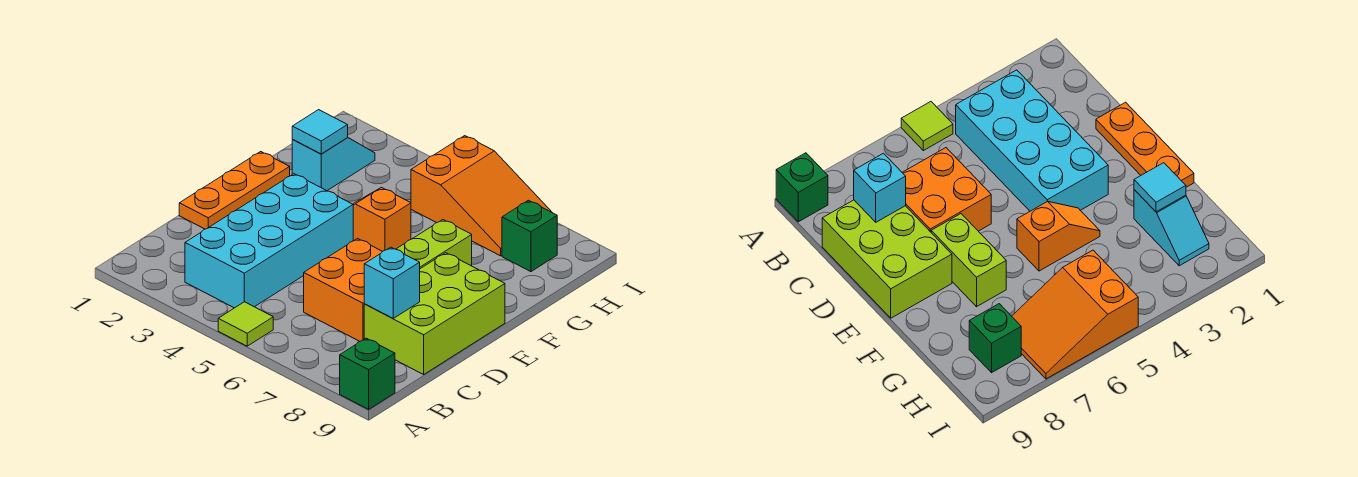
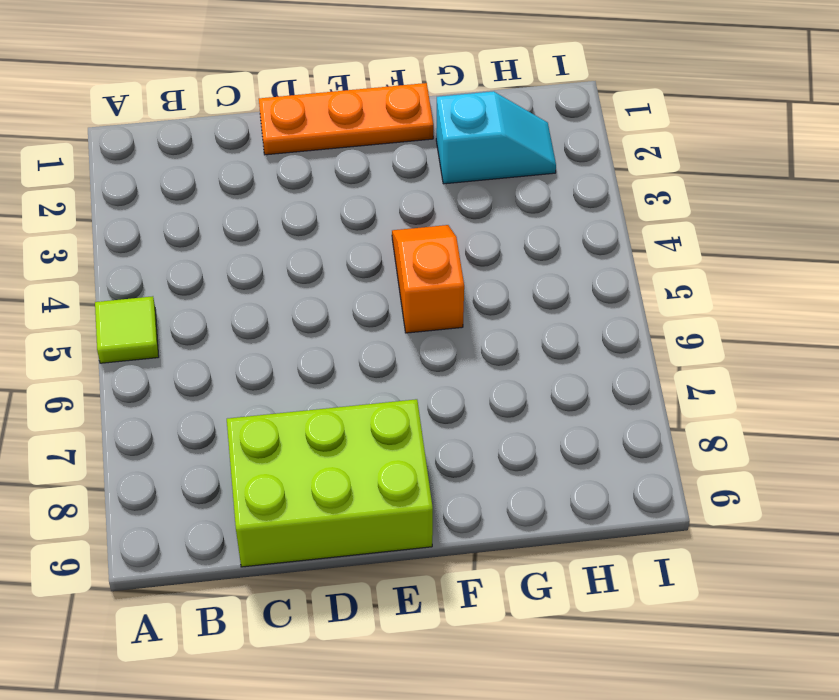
none -> green 1x1 brick [340,338,395,409]
none -> cyan 2x4 brick [185,174,353,308]
none -> orange 2x2 brick [304,239,383,341]

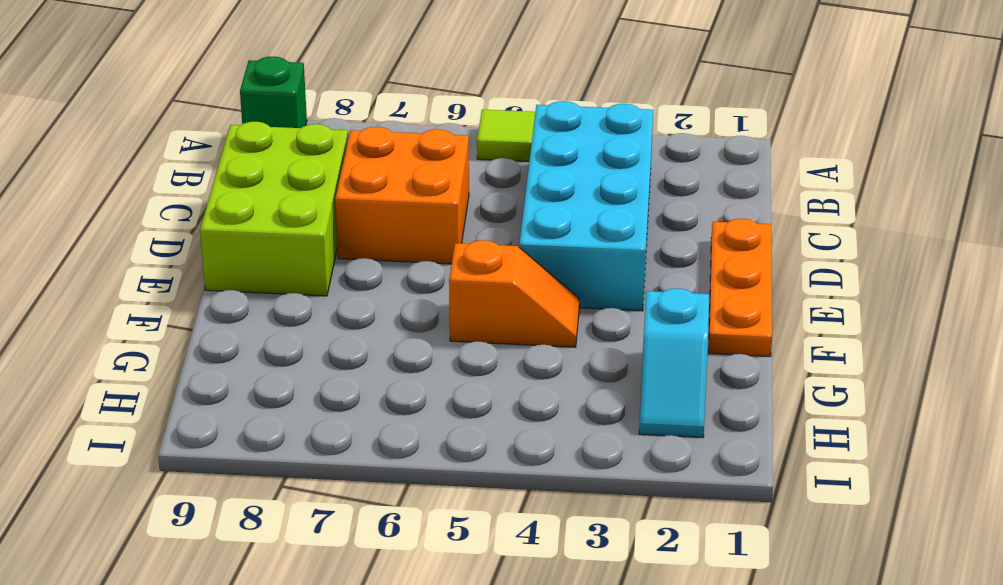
none -> lime 1x2 brick [396,220,472,269]
none -> orange 2x3 slope [411,136,551,256]
none -> green 1x1 brick [502,200,557,272]

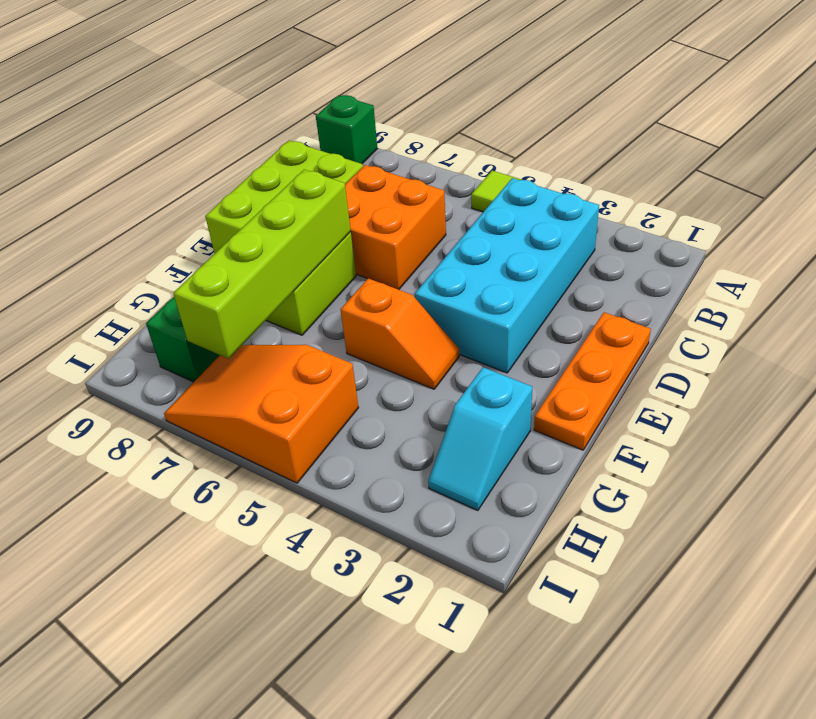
lime 1x4 brick [173,170,351,359] -> none
none -> cyan 1x1 brick [364,247,420,318]
none -> cyan 1x1 tile [292,110,348,154]

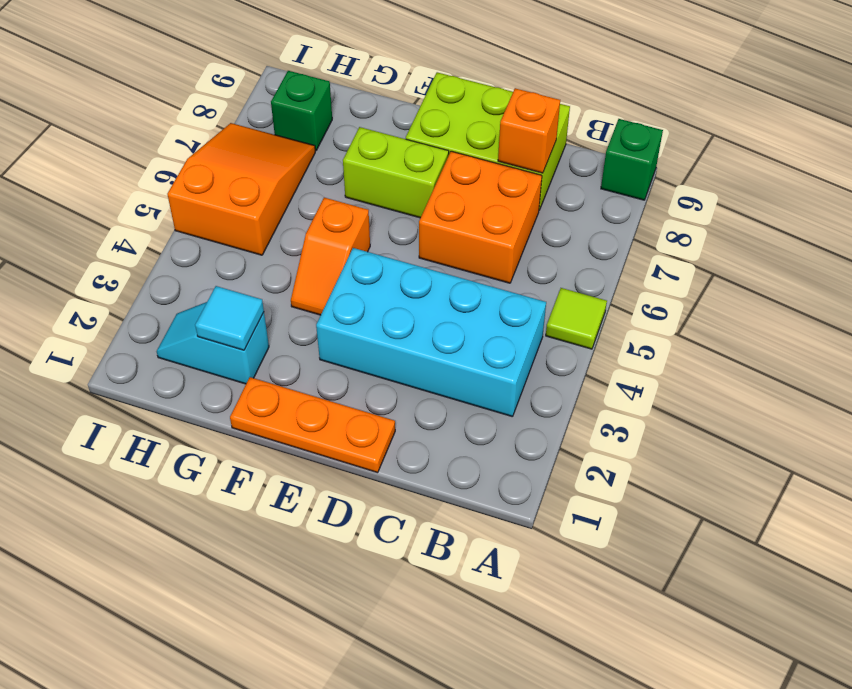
orange 1x1 brick [498,88,560,173] -> cyan 1x1 brick [364,247,420,318]

